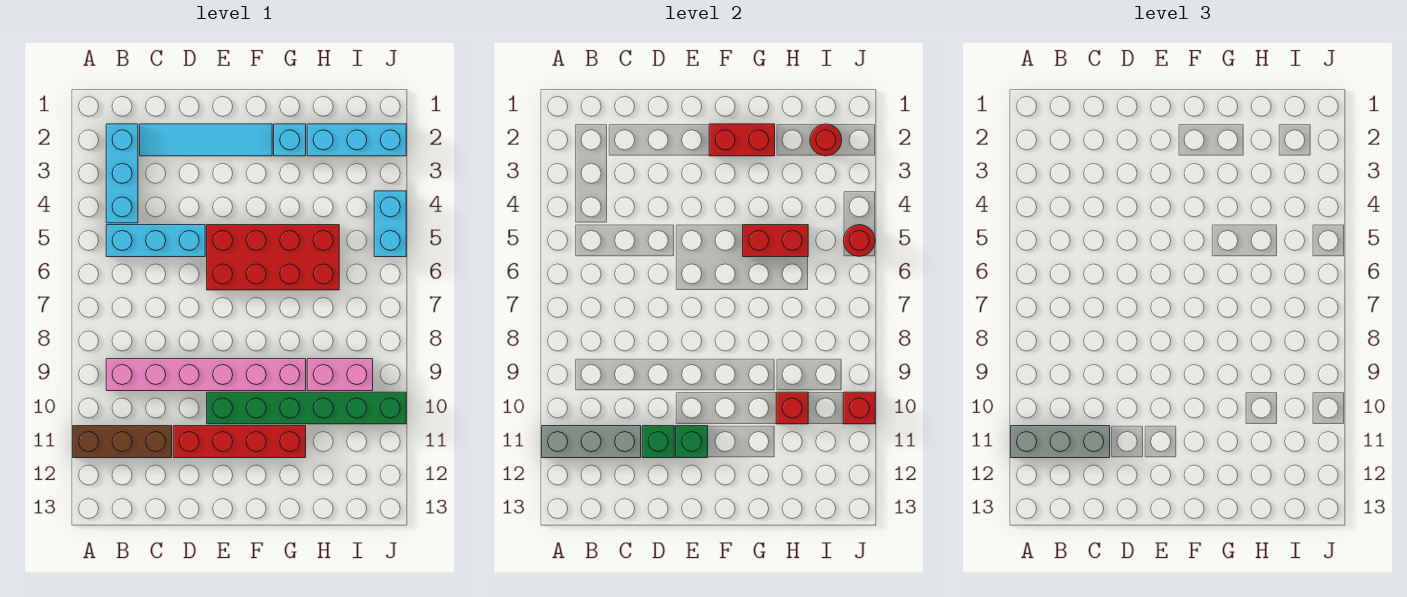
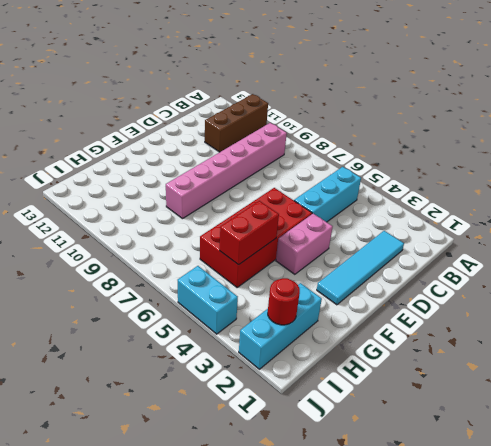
pink 1x2 brick [276,214,333,274] -> pink 1x2 brick moved to [307,359,373,391]
none -> cyan 1x3 brick [106,124,138,223]
none -> red 1x4 brick [173,426,306,458]
none -> green 1x6 brick [207,392,406,424]

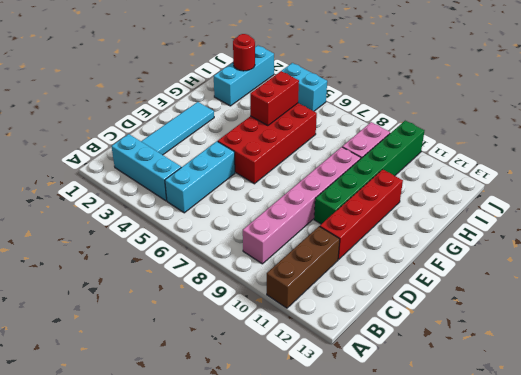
none -> cyan 1x1 brick [274,124,306,156]
none -> grey 1x3 brick [542,426,641,458]
none -> green 1x1 brick [642,426,674,458]

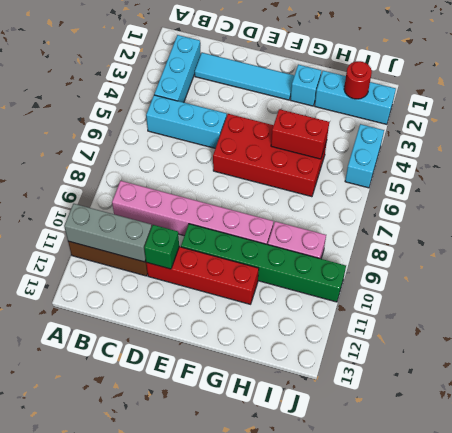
none -> green 1x1 brick [676,426,708,458]
none -> red 1x2 brick [709,124,775,156]
none -> red 1x1 brick [776,392,808,424]

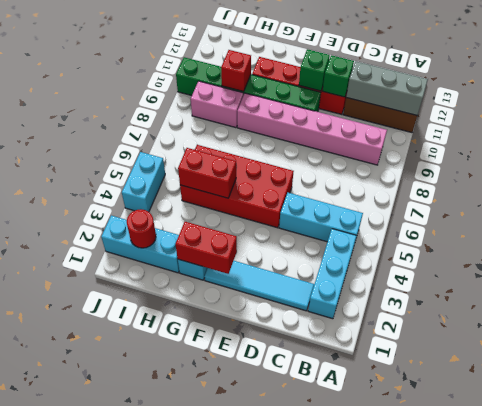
none -> red 1x1 round brick [843,225,875,256]
none -> red 1x1 brick [843,392,875,424]
none -> grey 1x3 brick [1011,426,1110,458]

